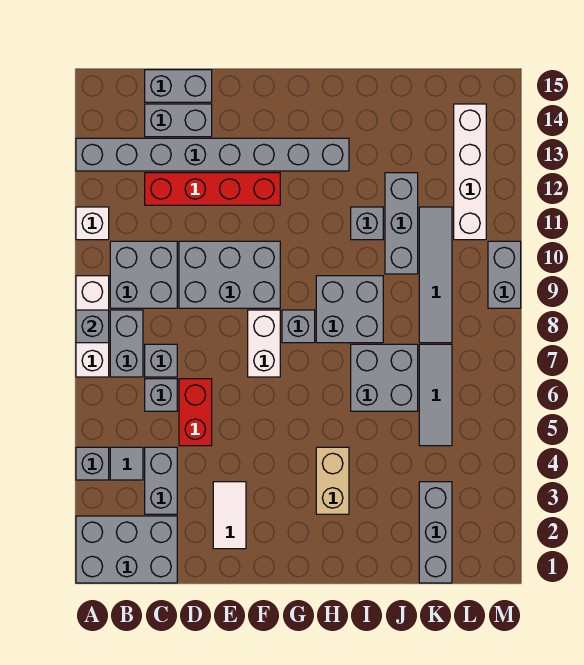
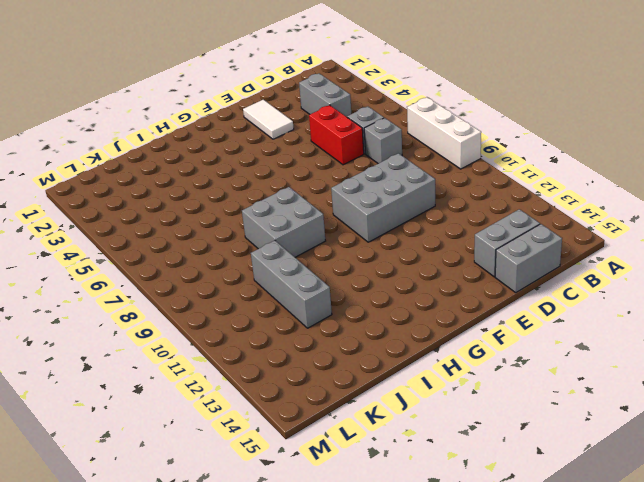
none -> grey 2x3 brick [76,516,177,583]
none -> grey 1x1 brick [76,447,109,480]
none -> white 1x1 brick [76,207,109,240]
none -> grey 1x8 brick [76,138,349,171]

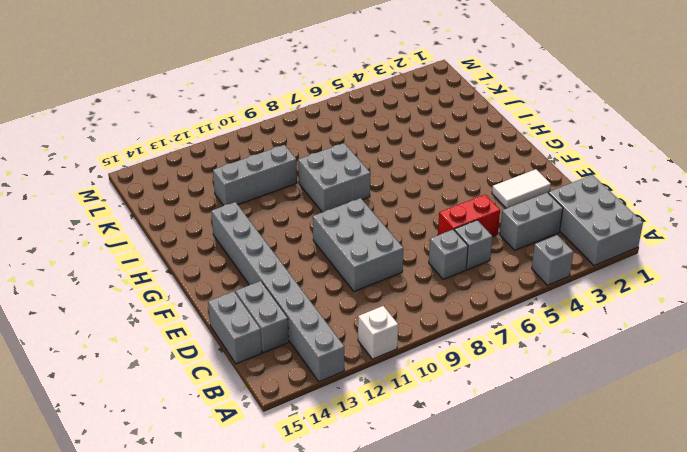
none -> white 1x3 brick [76,276,109,377]
none -> grey 1x1 tile [110,447,143,480]
none -> grey 1x2 brick [110,310,143,377]
none -> grey 2x2 brick [110,241,177,308]

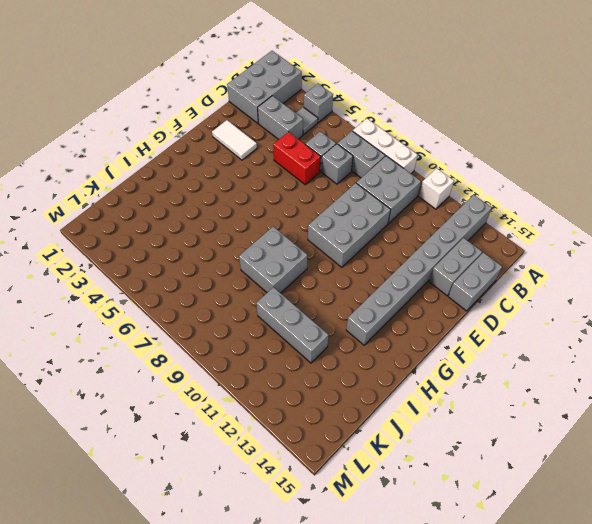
none -> red 1x4 brick [145,173,280,205]
none -> white 1x2 brick [248,310,280,377]
none -> grey 1x1 brick [282,310,315,343]
none -> tan 1x2 brick [316,447,349,514]

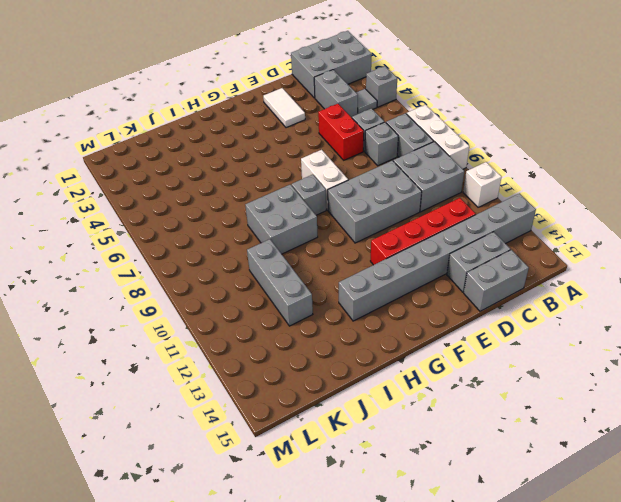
none -> tan 1x2 brick [316,447,349,514]
none -> grey 2x2 brick [351,344,418,411]
none -> grey 1x1 brick [351,207,383,240]
none -> grey 1x3 brick [419,482,452,583]

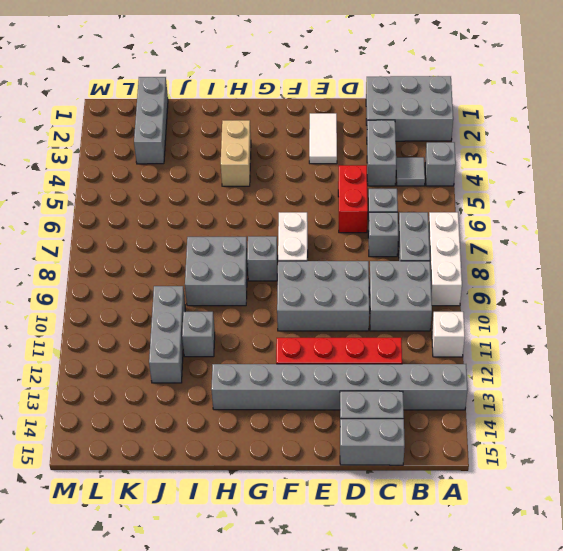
none -> grey 2x2 brick [351,344,418,411]
none -> grey 1x3 tile [419,344,452,446]
none -> grey 1x4 tile [419,207,452,343]
none -> white 1x4 brick [454,104,486,240]

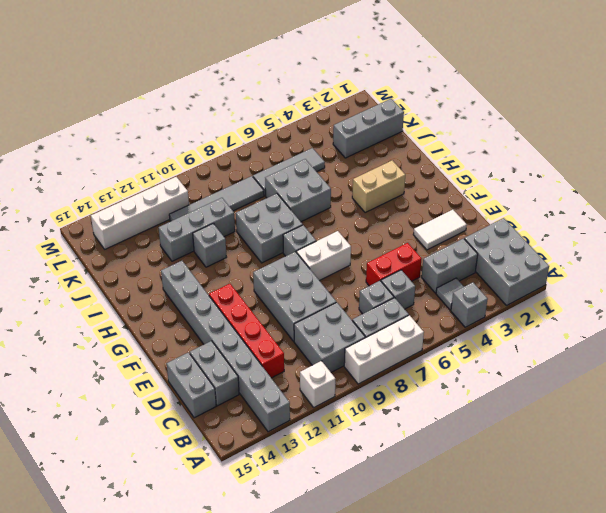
none -> grey 1x2 brick [488,241,521,308]
none -> grey 1x1 brick [76,310,109,343]

